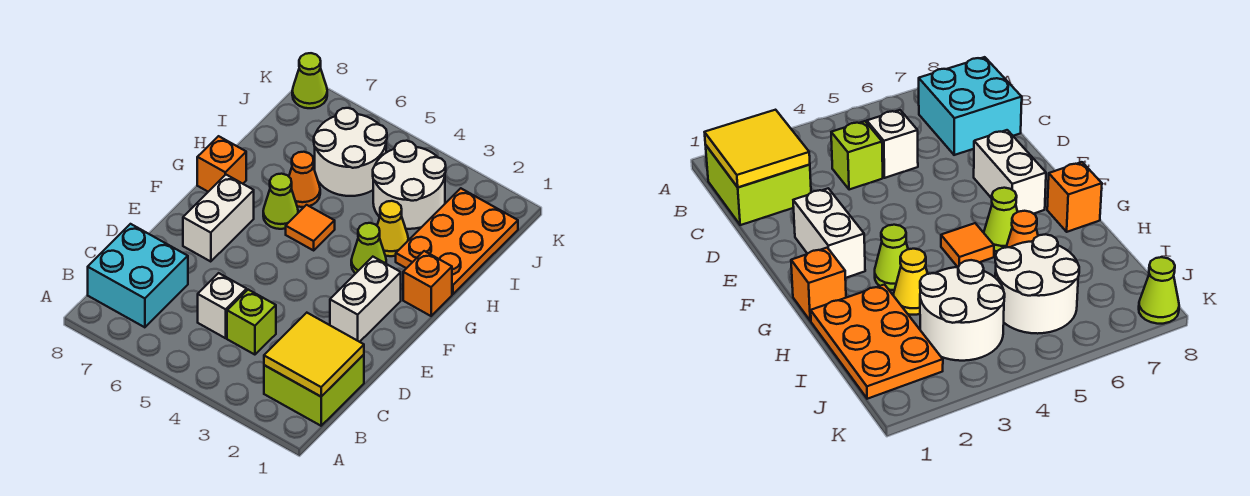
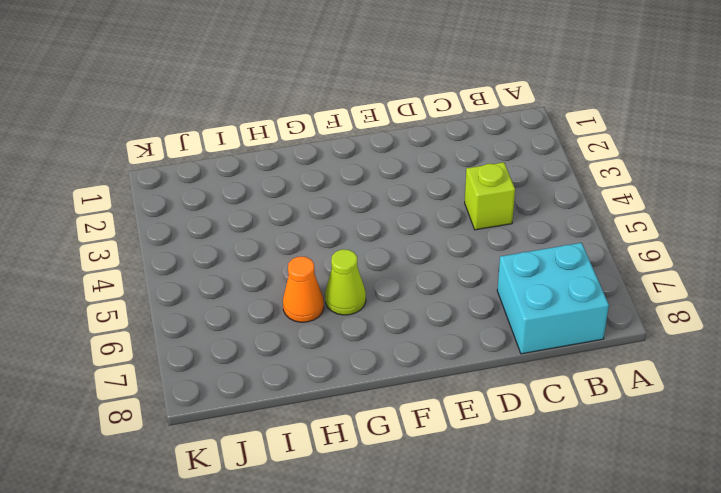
none -> lime 2x2 brick [264,355,364,426]
none -> white 1x1 brick [198,273,247,338]
none -> white 1x2 brick [330,257,401,342]

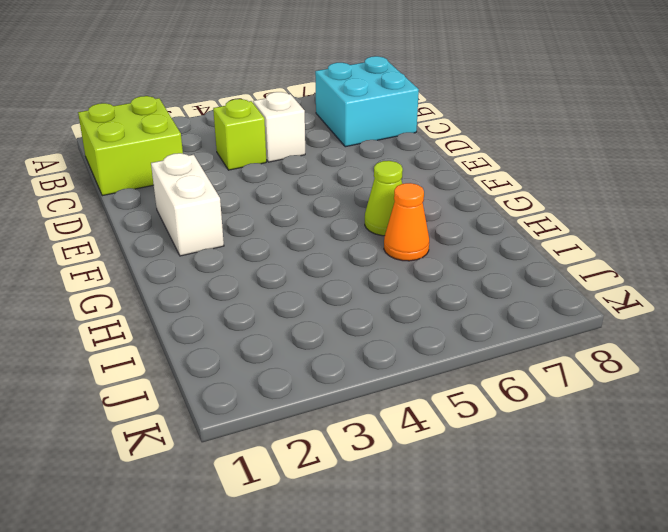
none -> white 1x2 brick [183,175,254,262]
none -> orange 1x1 brick [403,251,452,316]
none -> lime 1x1 cone [351,223,386,273]

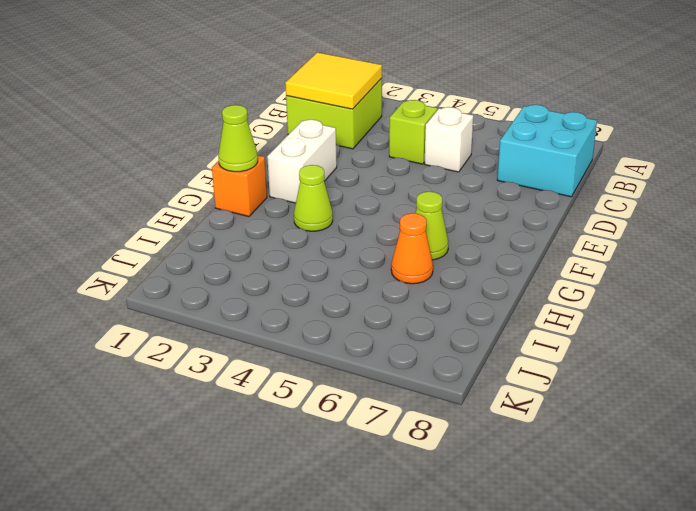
lime 1x1 cone [218,105,258,172] -> lime 1x1 cone moved to [292,53,327,108]
none -> white 1x2 brick [183,175,254,262]
none -> orange 1x1 tile [286,205,335,250]
none -> orange 1x1 brick [197,136,246,192]

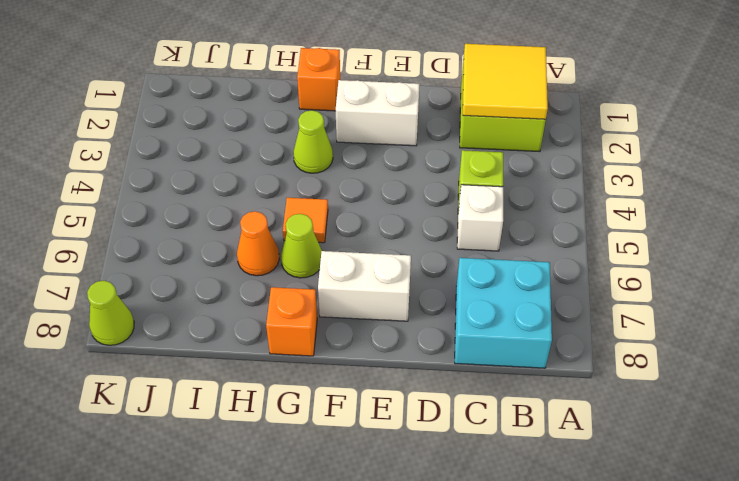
none -> orange 2x3 plate [396,188,518,294]
none -> yellow 1x1 cone [377,201,408,256]
none -> white 2x2 round brick [373,141,446,229]

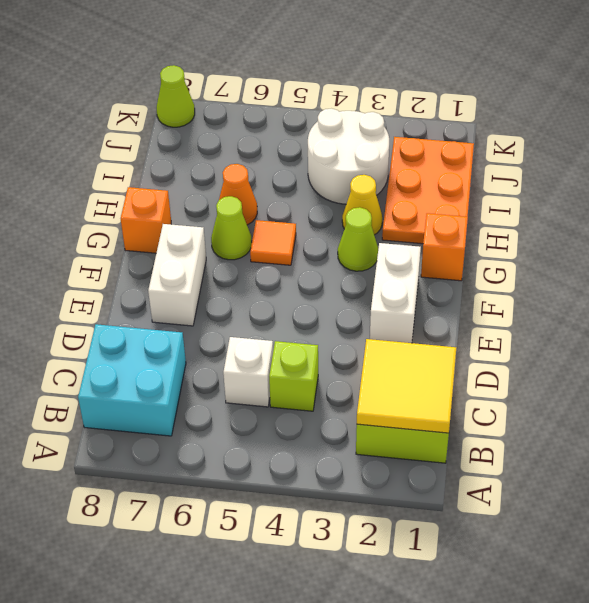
none -> white 2x2 round brick [314,108,387,196]

